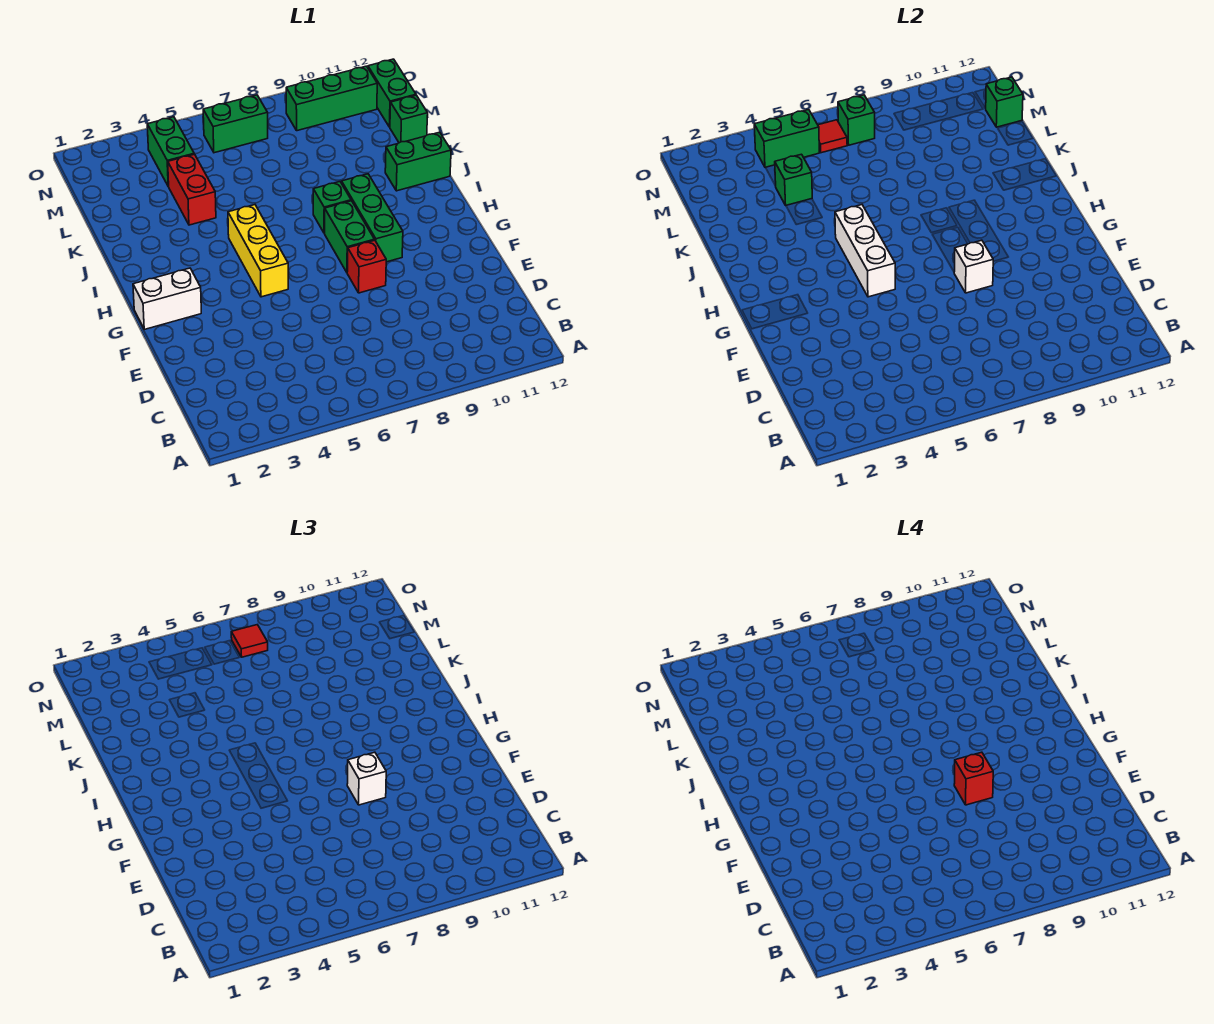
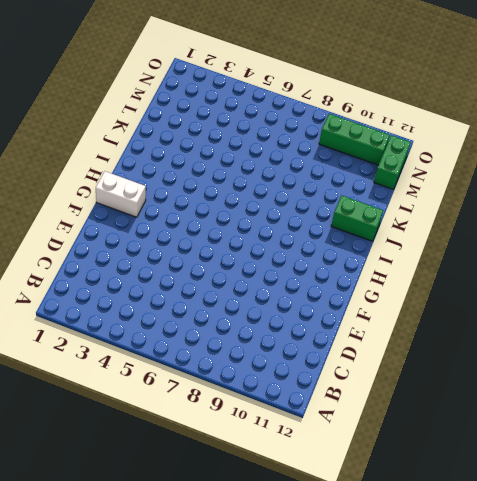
none -> red 1x1 brick [347,240,386,293]
none -> yellow 1x3 brick [228,205,288,297]
none -> green 1x2 brick [325,201,374,272]

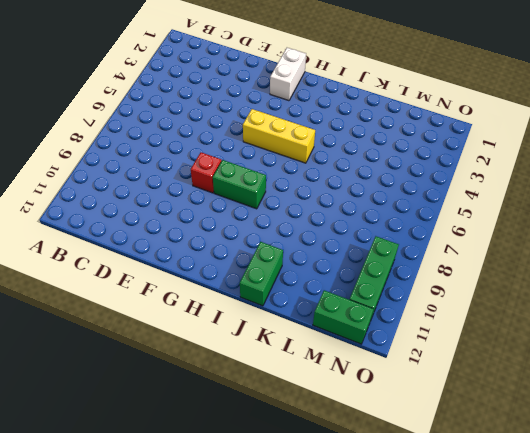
none -> green 1x3 brick [342,174,403,262]
none -> green 1x1 brick [313,182,351,233]
none -> red 1x2 brick [168,154,216,225]

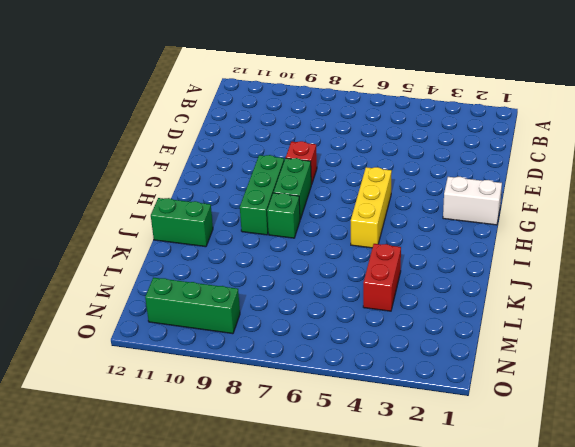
none -> green 1x1 brick [390,95,428,143]
none -> green 1x2 brick [147,117,194,186]
none -> green 1x2 brick [368,59,416,127]

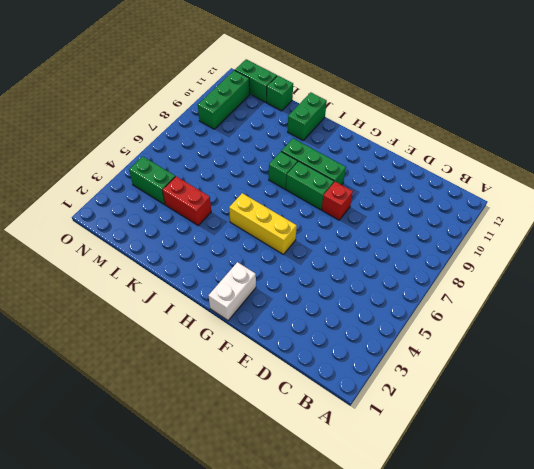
none -> green 1x2 brick [203,95,268,153]
none -> white 1x1 brick [954,240,993,293]
none -> white 1x3 brick [835,205,895,297]

